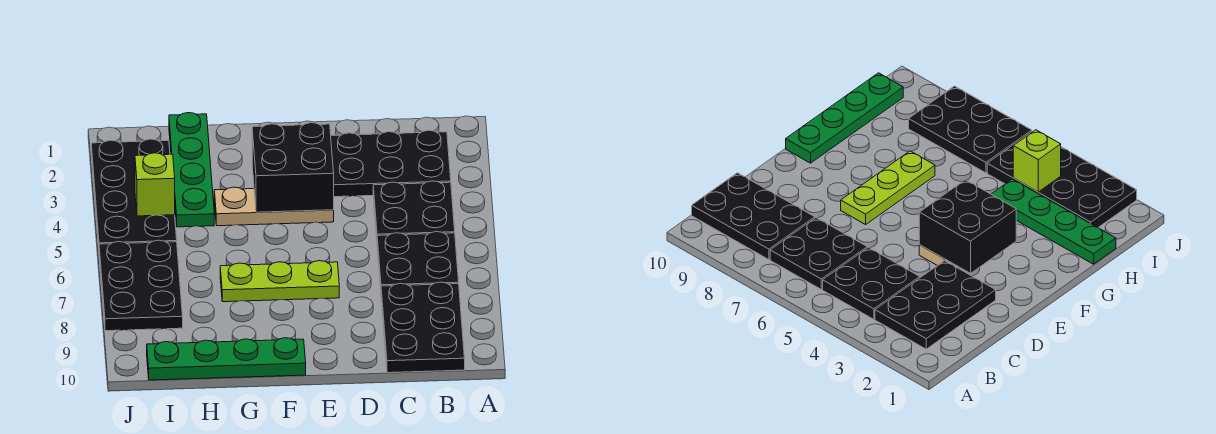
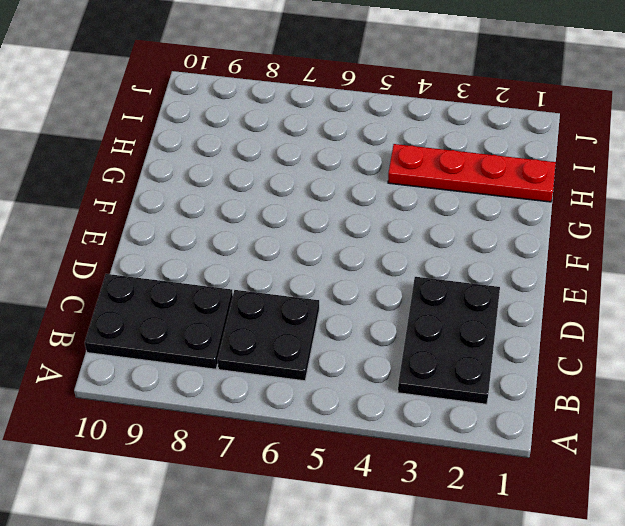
red 1x4 plate [388,144,556,202] -> green 1x4 plate [169,113,214,227]
none -> black 2x2 plate [373,181,455,238]
none -> tan 1x3 plate [214,187,334,226]
none -> lime 1x3 plate [220,261,339,302]

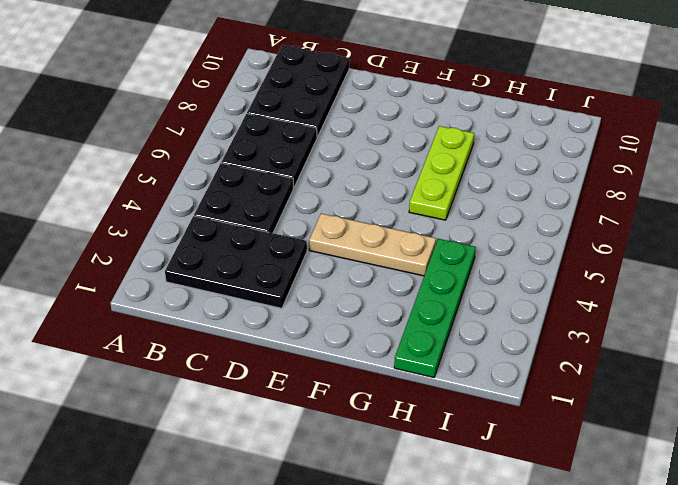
lime 1x3 plate [409,126,474,220] -> lime 1x3 plate turned to [220,261,339,302]
none -> green 1x4 plate [147,338,306,380]
none -> black 2x4 plate [91,139,177,247]
none -> black 2x3 plate [99,240,183,331]

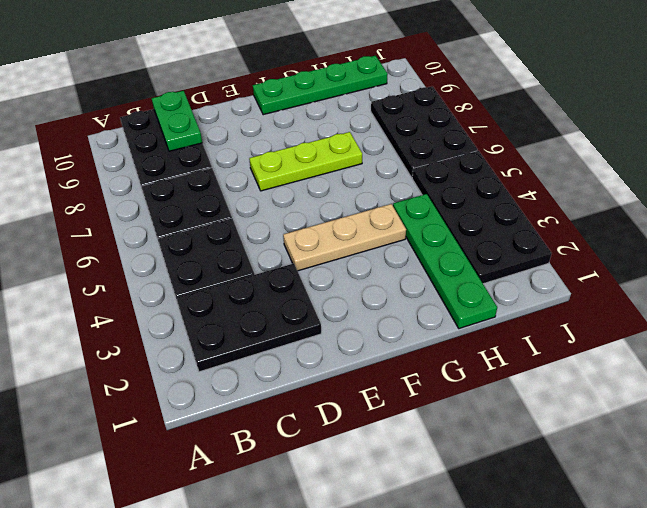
green 1x2 plate [152,91,202,151] -> none
none -> black 2x2 brick [252,123,334,212]
none -> lime 1x1 brick [135,153,175,216]

